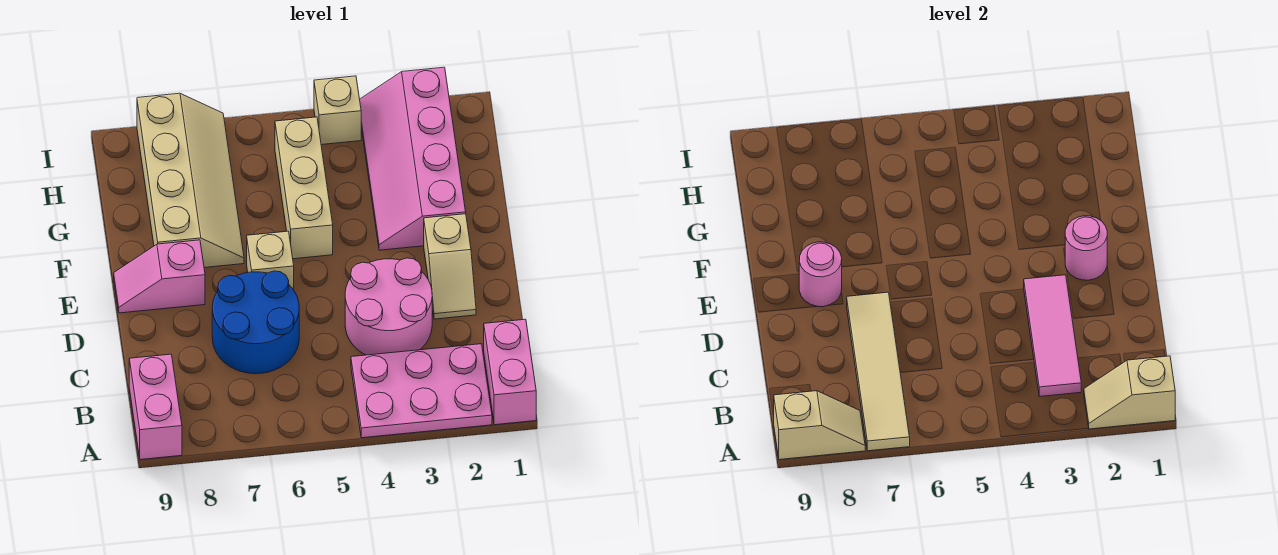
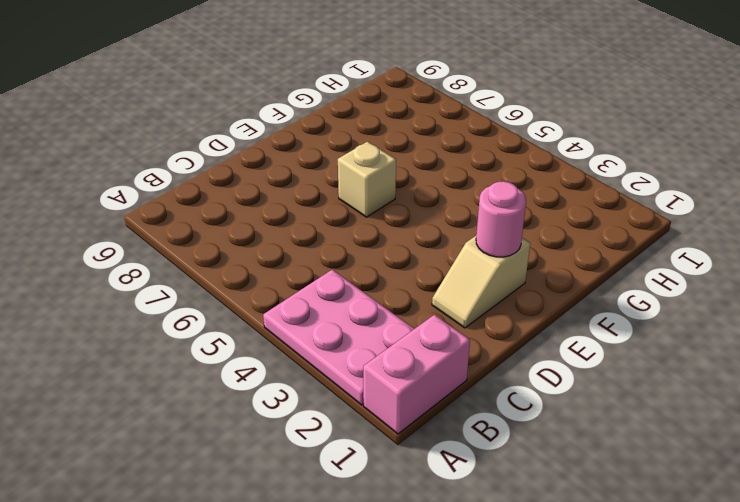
none -> pink 1x2 brick [129,354,182,460]
none -> pink 2x2 round brick [345,258,432,355]
none -> blue 2x2 round brick [212,271,299,374]

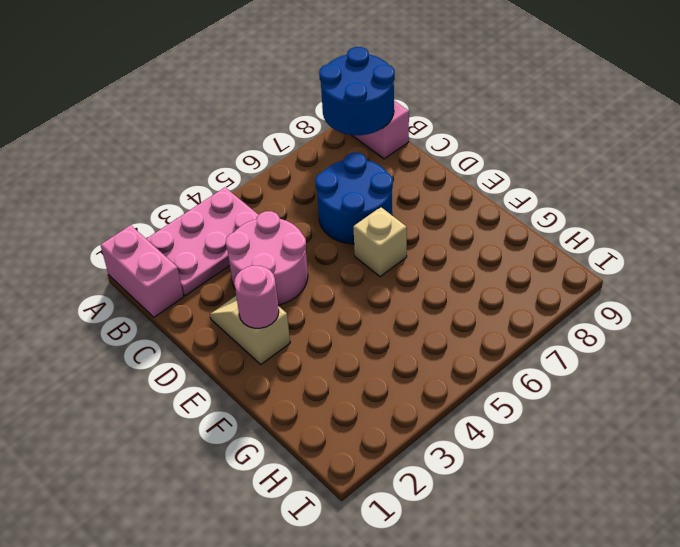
blue 2x2 round brick [319,47,395,135] -> tan 1x2 slope [774,391,865,460]
none -> pink 1x2 slope [114,240,205,313]
none -> pink 2x4 slope [360,67,466,250]
none -> tan 1x3 brick [275,117,333,259]

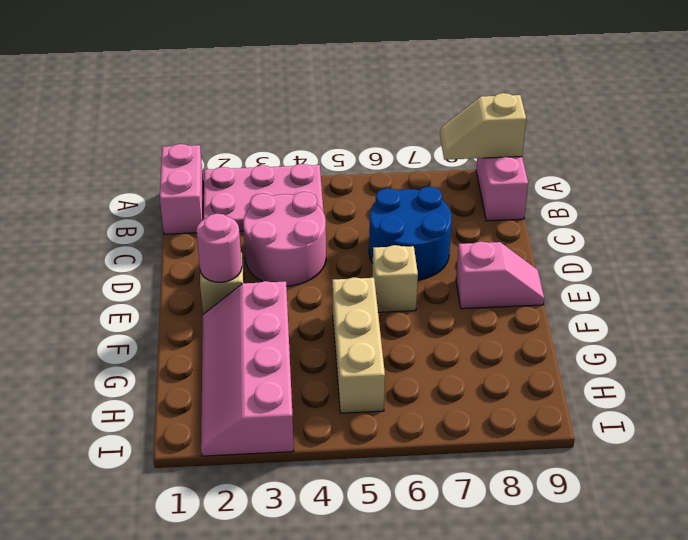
pink 2x4 slope [201,281,294,456] -> pink 2x4 slope turned to [360,67,466,250]
none -> tan 2x4 slope [137,93,244,268]
none -> tan 1x1 brick [314,76,361,145]
none -> tan 1x2 slope [1084,356,1175,429]

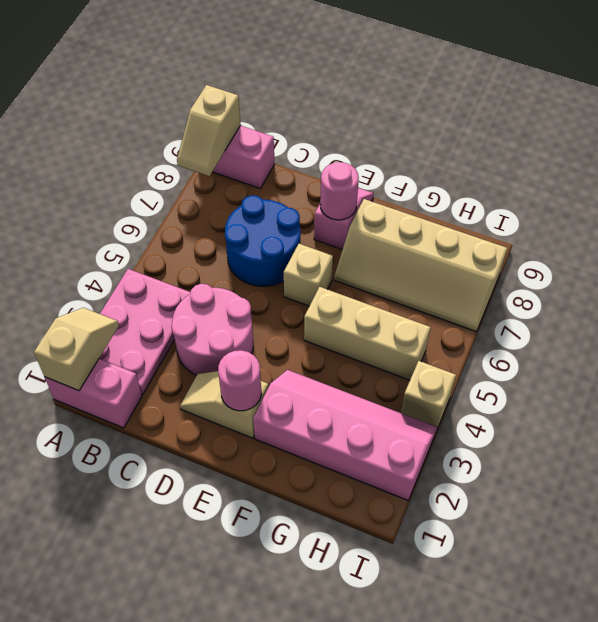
none -> tan 1x4 tile [847,292,910,451]
none -> pink 1x3 tile [1024,275,1081,396]

